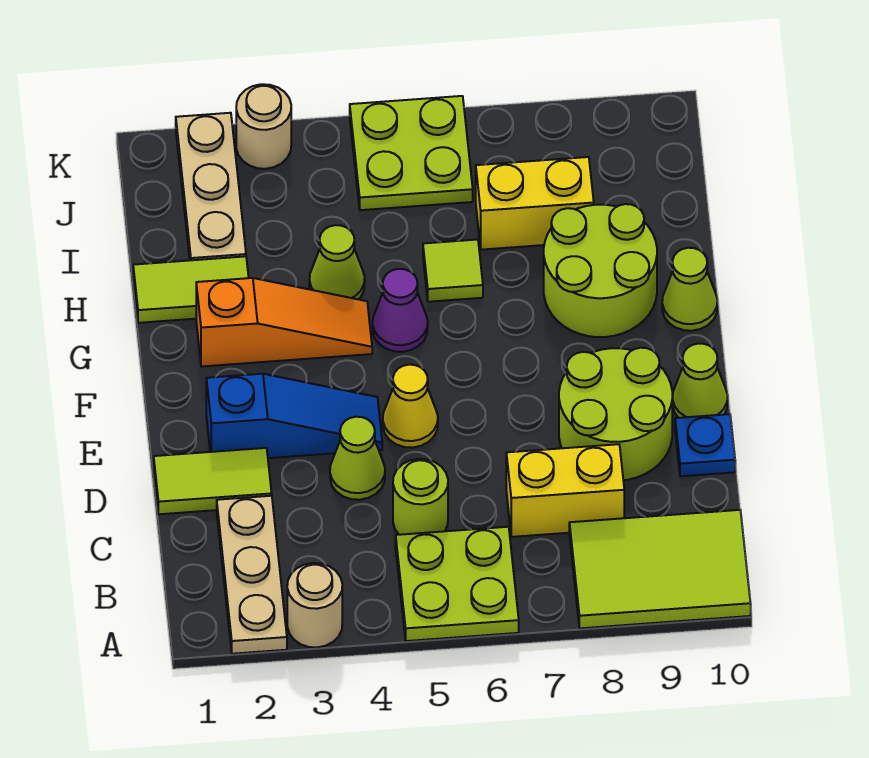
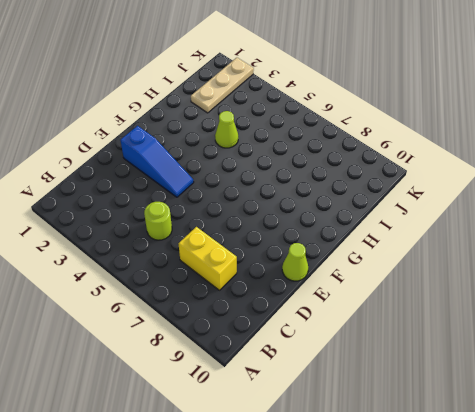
none -> tan 1x3 plate [217,496,287,654]
none -> tan 1x1 round brick [287,563,342,647]
none -> lime 2x2 plate [396,527,519,641]

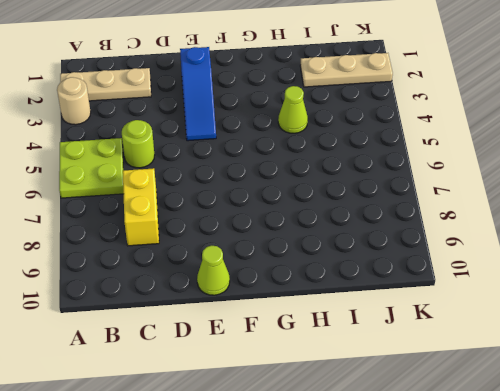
none -> lime 2x3 tile [569,510,751,628]
none -> lime 1x2 tile [154,448,272,514]
none -> lime 1x1 cone [330,417,385,500]

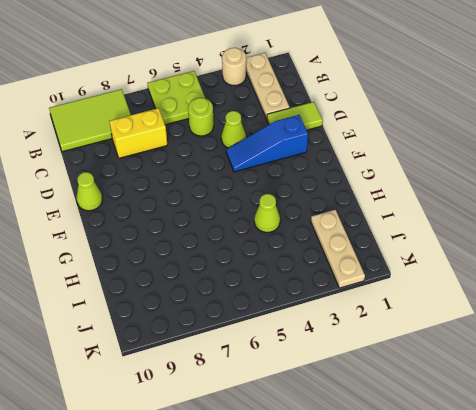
none -> lime 2x2 round brick [559,348,672,480]
none -> blue 1x1 plate [675,414,735,476]
none -> yellow 1x1 cone [383,365,438,448]

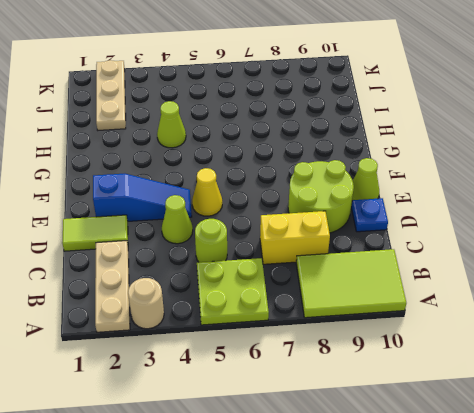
none -> orange 1x3 slope [196,278,372,367]
none -> purple 1x1 cone [373,269,428,352]
none -> lime 2x2 round brick [544,204,657,337]

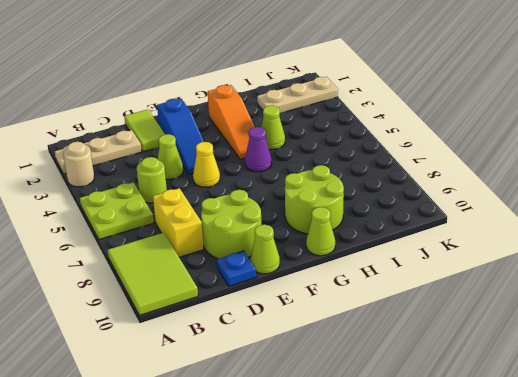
none -> lime 1x2 tile [133,256,249,323]
none -> lime 1x1 tile [423,240,483,302]
none -> yellow 1x2 brick [476,157,594,250]

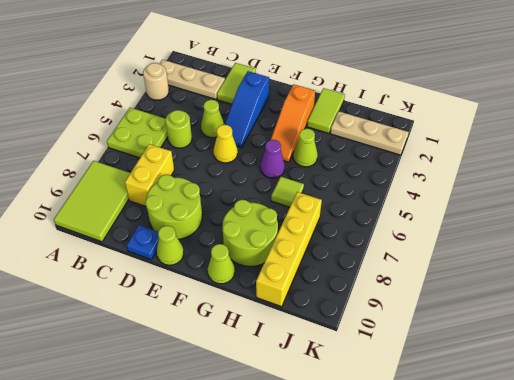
yellow 1x4 brick [256,192,322,307] -> yellow 1x2 brick [476,157,594,250]
none -> lime 2x2 plate [350,96,473,210]
none -> tan 1x1 round brick [236,84,291,169]

